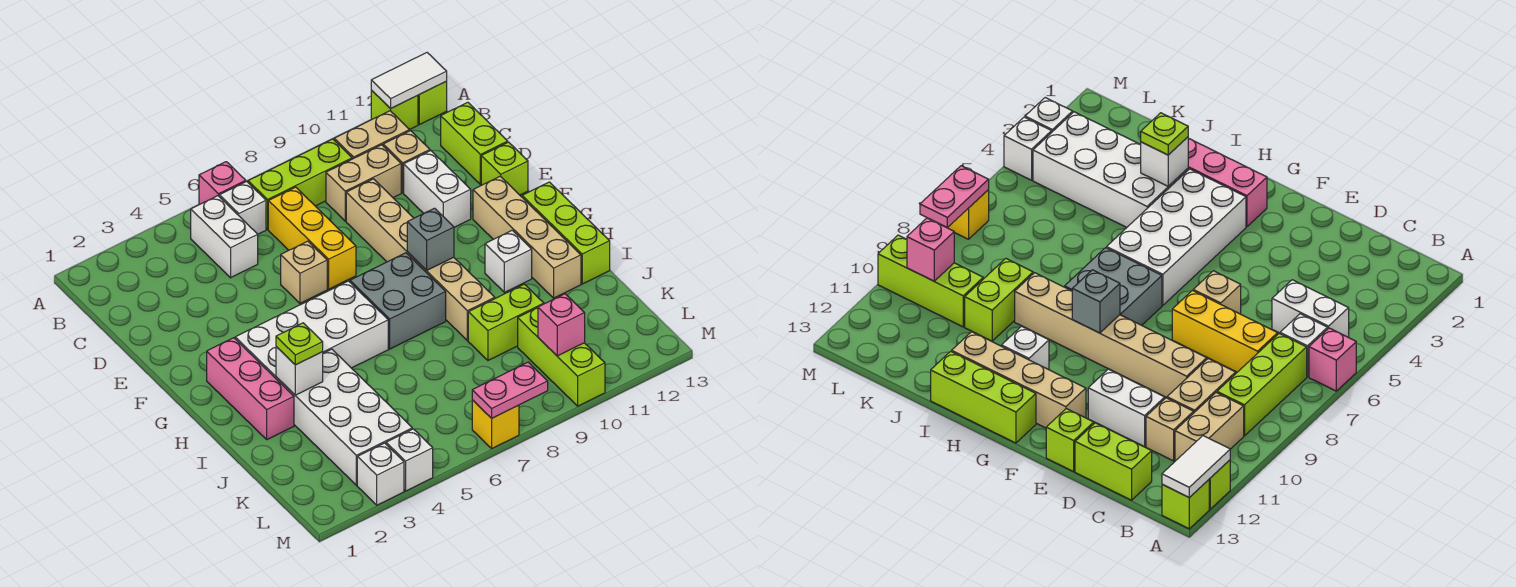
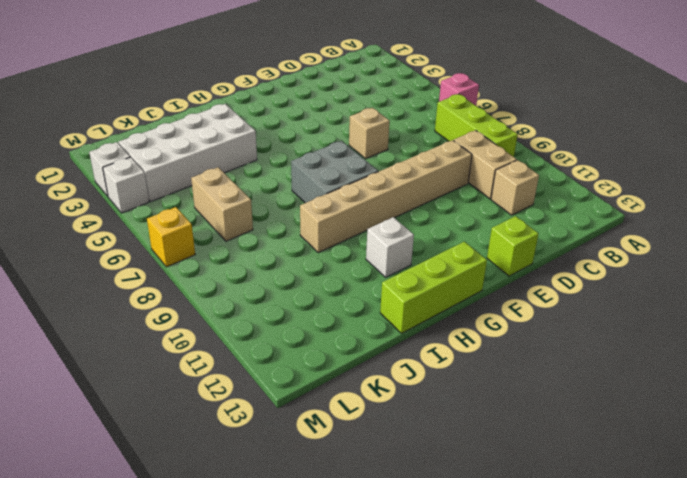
tan 1x2 brick [191,167,253,241] -> tan 1x2 brick moved to [334,111,410,159]
none -> lime 1x1 brick [371,90,418,129]
none -> lime 1x1 brick [418,82,447,125]
none -> white 1x2 brick [191,196,258,278]
none -> white 1x1 brick [219,181,266,234]

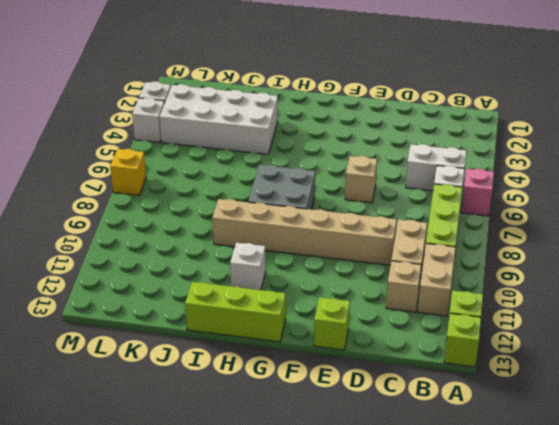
none -> yellow 1x3 brick [268,187,356,289]
none -> lime 1x2 brick [441,102,508,184]
none -> white 1x2 brick [404,151,471,227]
none -> tan 1x4 brick [473,176,581,298]

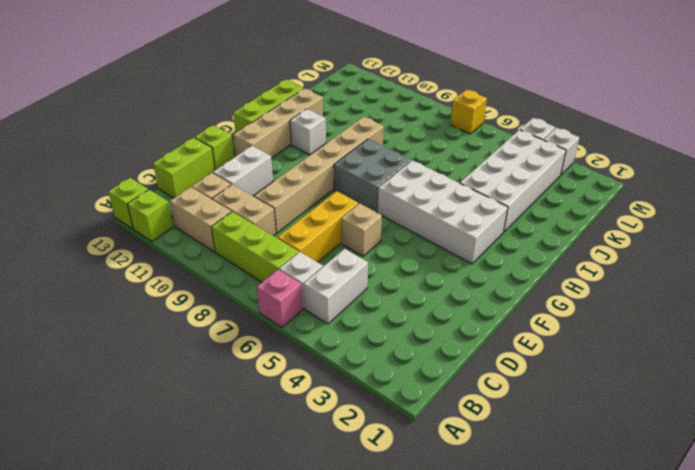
none -> pink 1x3 brick [207,338,294,439]
none -> lime 1x2 brick [468,284,544,360]
none -> lime 1x3 brick [518,308,605,406]
none -> white 1x2 tile [371,53,447,109]

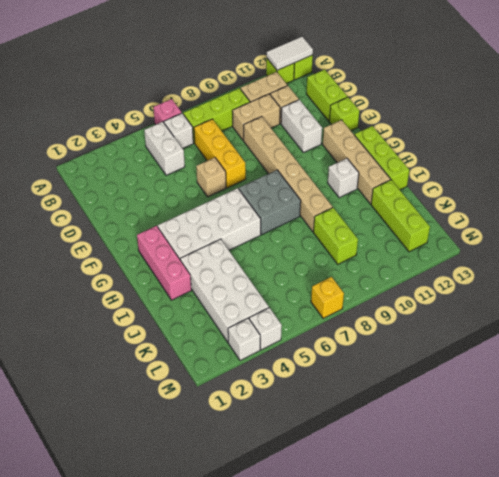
lime 1x2 brick [313,208,358,264] -> lime 1x2 brick turned to [468,284,544,360]
lime 1x3 brick [371,180,430,252] -> lime 1x3 brick moved to [518,308,605,406]
none -> grey 1x1 brick [407,208,454,270]
none -> white 1x1 brick [276,347,323,395]
none -> pink 1x1 brick [538,294,585,356]
none -> pink 1x2 plate [472,362,548,418]

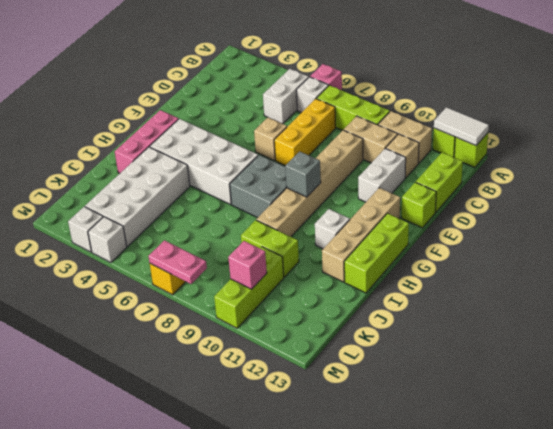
none -> white 1x1 brick [276,347,323,395]
none -> lime 1x1 plate [276,323,323,365]

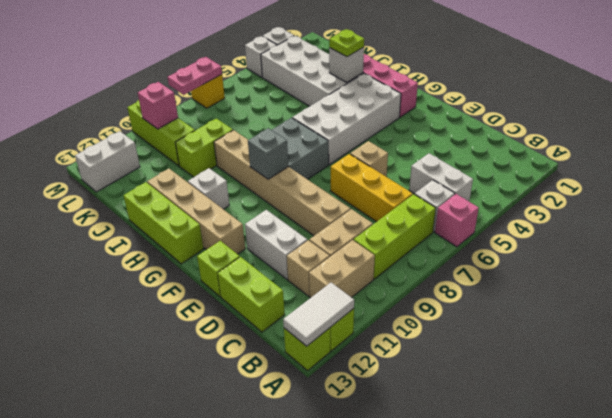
white 1x2 brick [75,131,140,192] -> none

